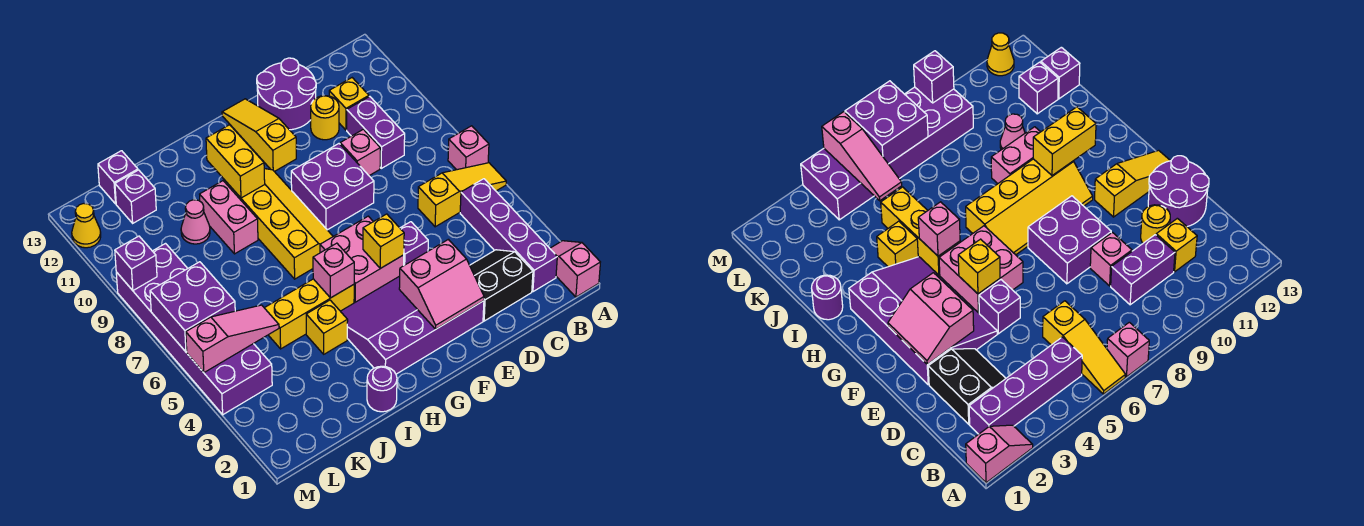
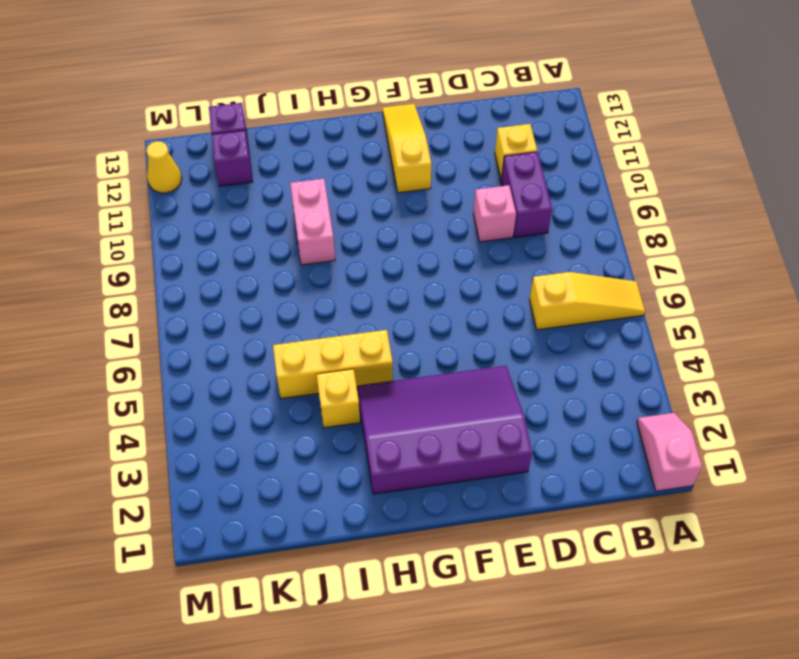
none -> pink 1x1 brick [448,126,489,170]
none -> purple 1x4 brick [460,179,557,292]
none -> black 2x2 slope [470,250,533,321]
none -> yellow 1x1 round brick [311,96,339,140]

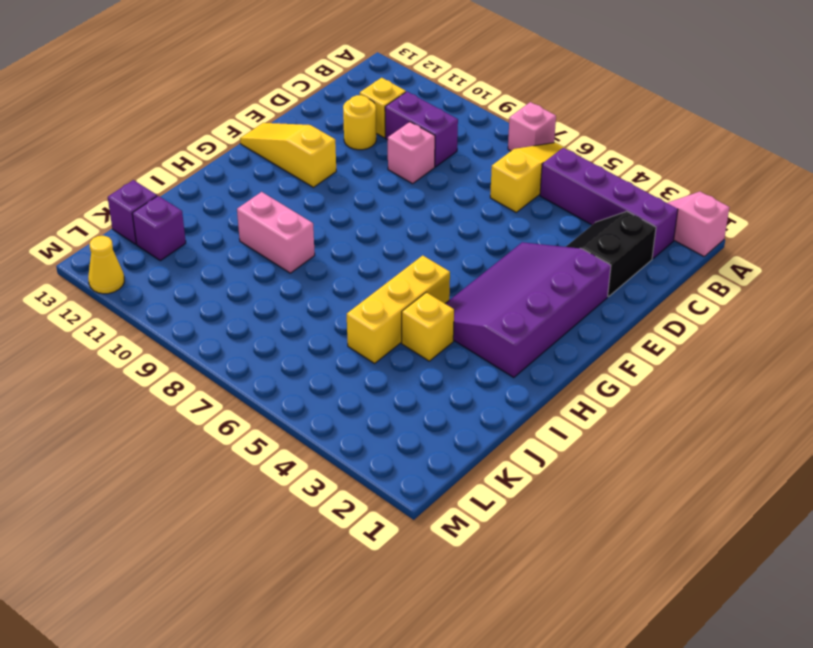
none -> purple 2x2 round brick [257,58,316,130]
none -> purple 1x1 brick [400,222,428,265]
none -> purple 2x2 brick [291,144,374,230]
none -> pink 2x2 brick [320,216,404,303]

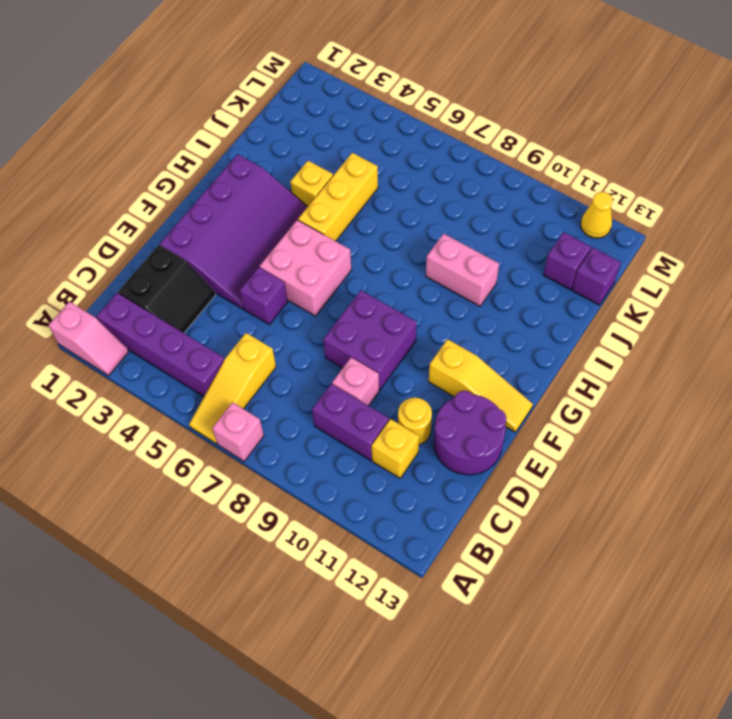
none -> yellow 2x4 slope [224,169,333,279]
none -> purple 1x1 round brick [367,366,397,412]
none -> pink 1x1 cone [181,200,210,244]
none -> purple 2x6 brick [116,244,272,415]

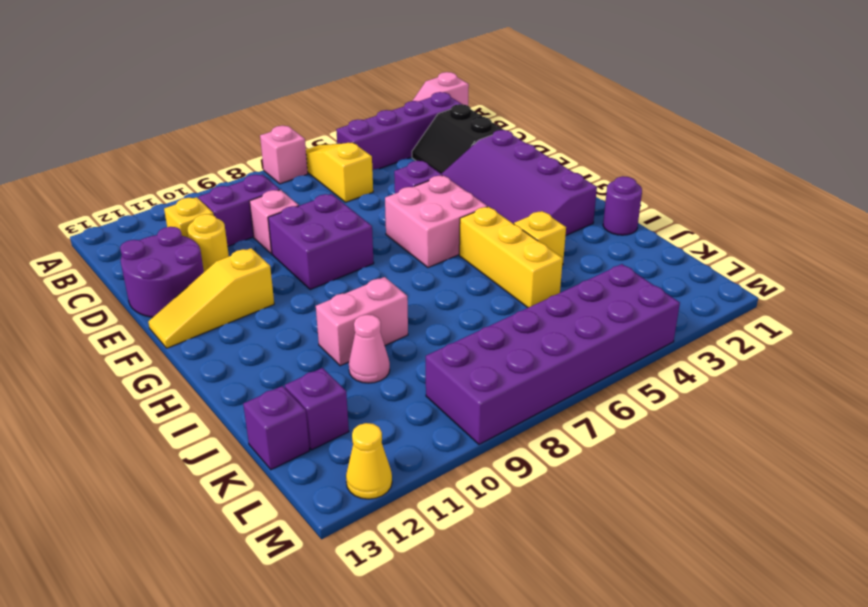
none -> yellow 2x4 slope [224,169,333,279]
none -> pink 2x2 slope [399,239,484,329]
none -> yellow 1x1 brick [363,214,404,268]
none -> pink 1x1 brick [313,243,354,298]

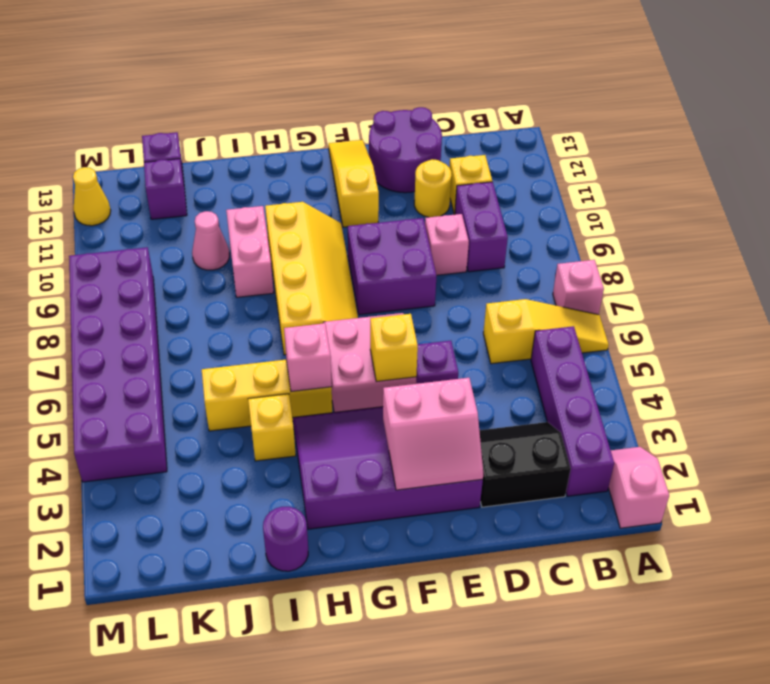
none -> yellow 1x2 brick [206,125,265,198]
none -> pink 1x3 slope [186,305,279,372]
none -> purple 2x2 brick [150,262,235,352]
none -> purple 1x1 brick [115,236,157,290]

